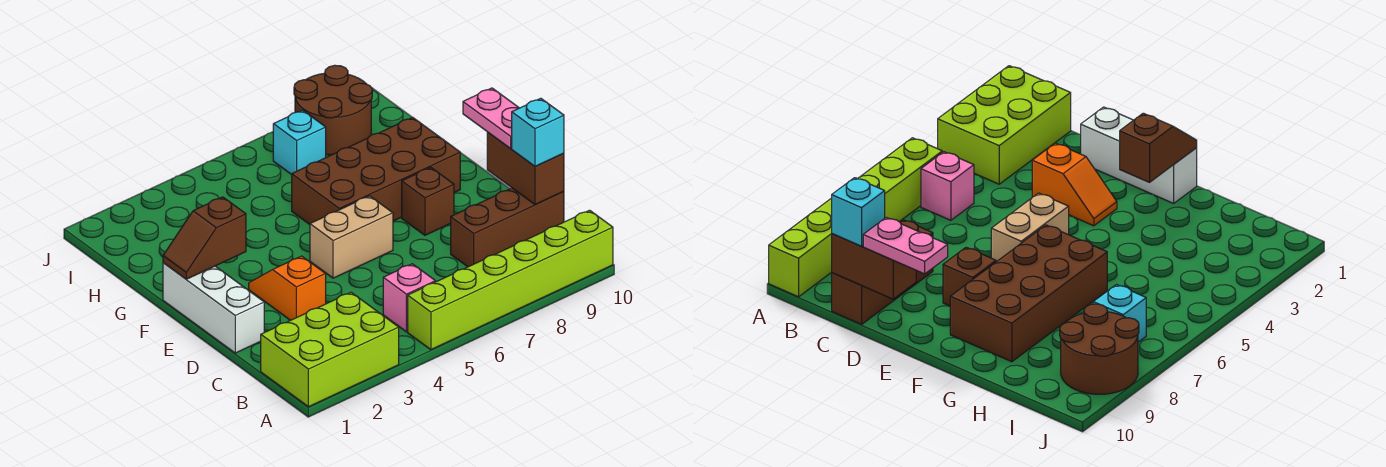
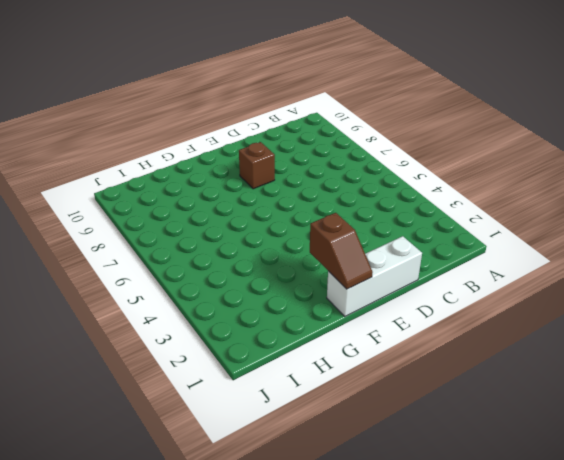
none -> lime 2x3 brick [261,292,399,407]
none -> lime 1x6 brick [408,210,613,350]
none -> pink 1x1 brick [383,264,436,332]

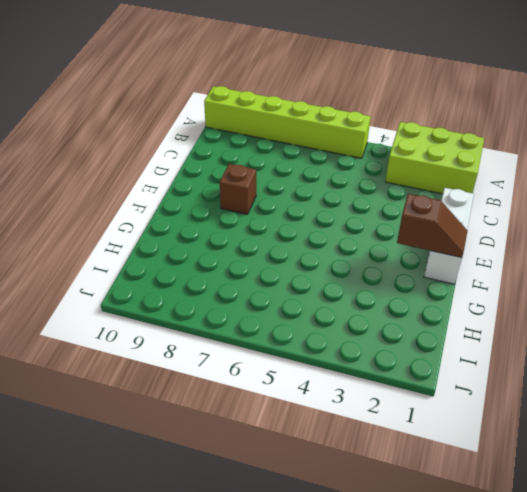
none -> pink 1x1 brick [383,264,436,332]
none -> brown 1x3 brick [451,188,564,267]
none -> orange 1x2 slope [249,256,326,320]

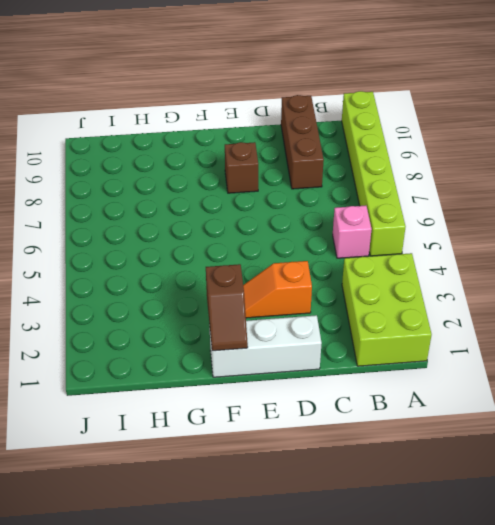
none -> tan 1x2 brick [310,196,393,278]
none -> brown 2x4 brick [292,117,460,224]
none -> cyan 1x1 brick [273,110,326,175]

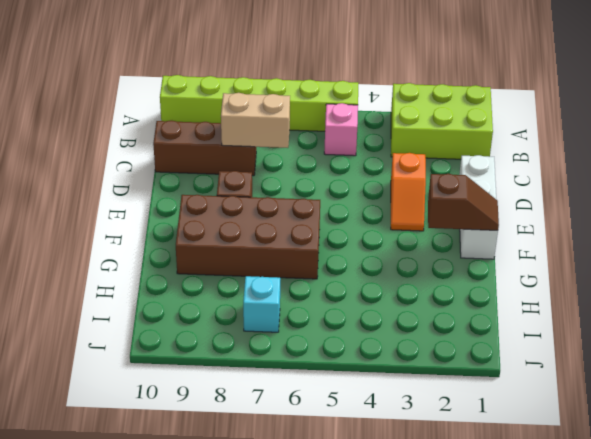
tan 1x2 brick [221,93,290,148] -> tan 1x2 brick moved to [310,196,393,278]
none -> brown 2x2 round brick [294,65,372,155]
none -> brown 1x2 brick [487,132,564,205]
none -> cyan 1x1 brick [512,98,564,166]

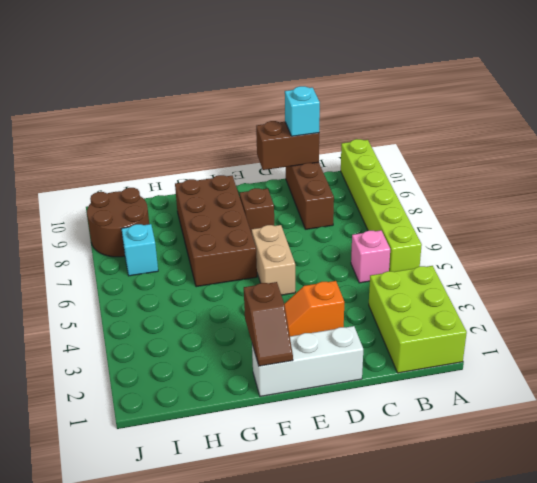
none -> pink 1x2 plate [463,88,519,149]

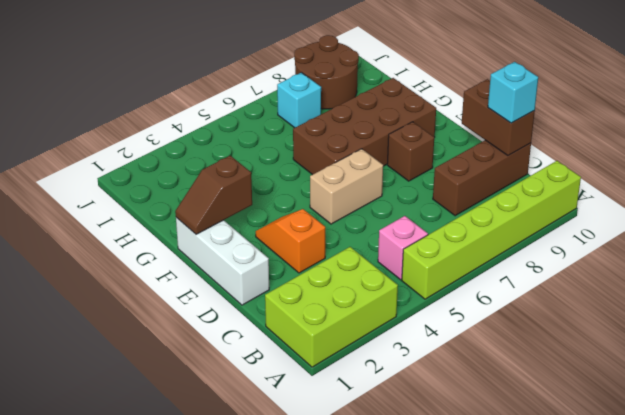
none -> pink 1x2 plate [463,88,519,149]

